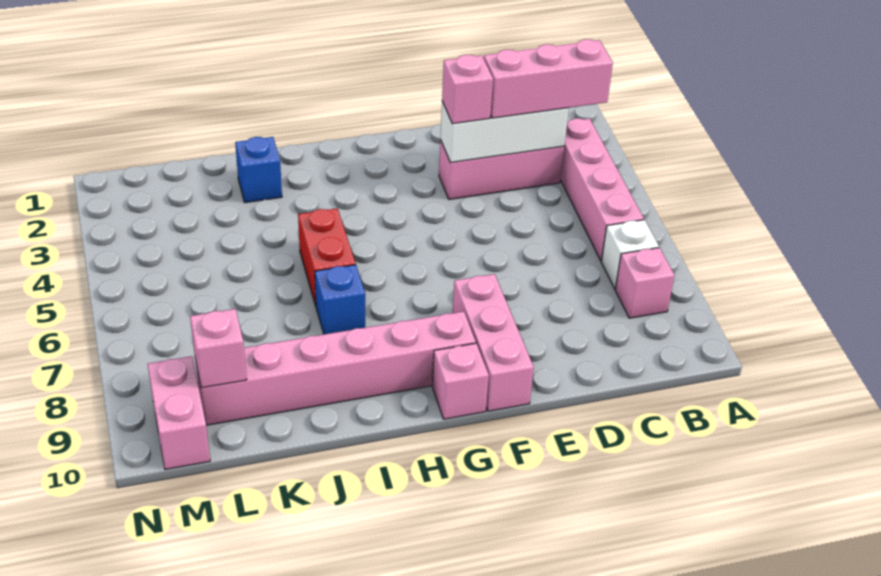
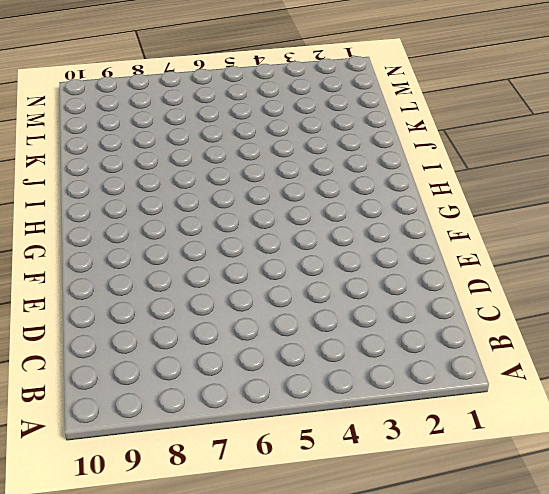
none -> pink 1x4 brick [561,118,644,261]
none -> white 1x1 brick [601,220,659,289]
none -> pink 1x1 brick [615,248,675,318]

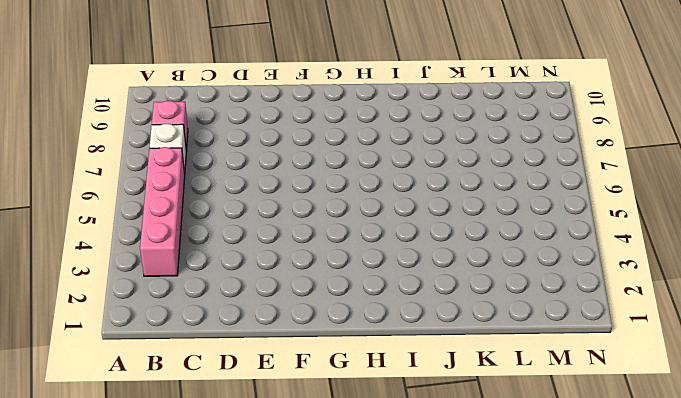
none -> pink 1x3 brick [439,140,564,199]
none -> pink 1x3 brick [453,274,534,411]
none -> pink 1x6 brick [195,311,476,425]

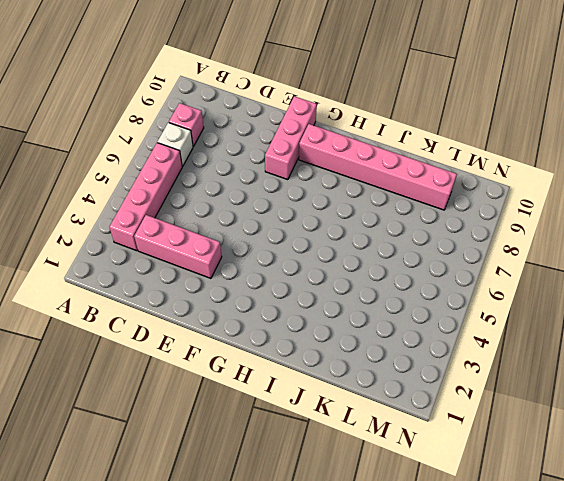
none -> pink 1x1 brick [432,343,489,419]
none -> red 1x2 brick [298,208,356,306]
none -> blue 1x1 brick [315,265,365,334]

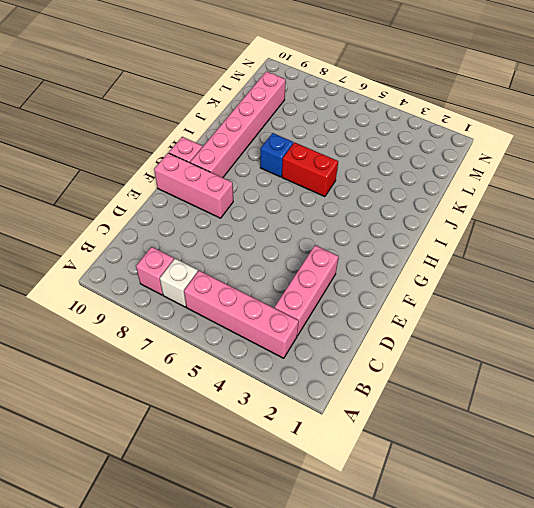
none -> blue 1x1 brick [235,137,282,203]
none -> pink 1x2 brick [148,356,210,469]
none -> white 1x3 brick [440,102,569,162]

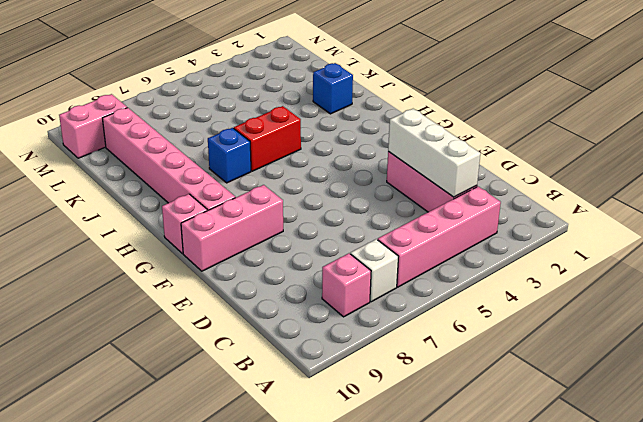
none -> pink 1x1 brick [190,309,247,388]
none -> pink 1x3 brick [484,39,613,118]
none -> pink 1x1 brick [442,55,493,124]

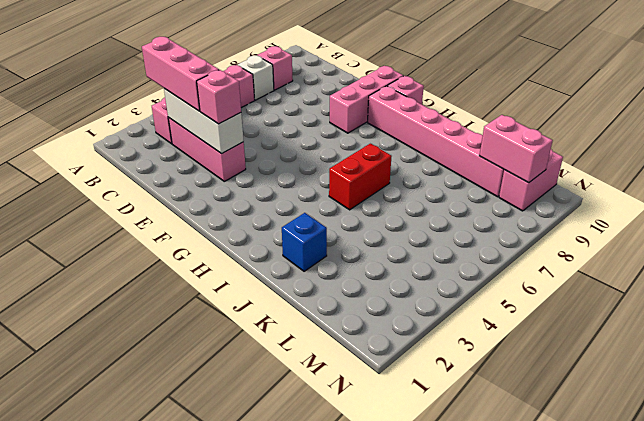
pink 1x2 brick [479,115,553,183] -> pink 1x1 brick [190,309,247,388]
none -> blue 1x1 brick [315,265,365,334]

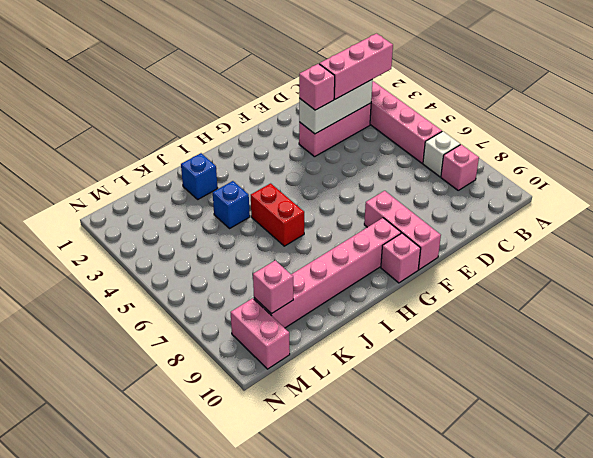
blue 1x1 brick [213,181,250,228] -> blue 1x1 brick moved to [315,265,365,334]

